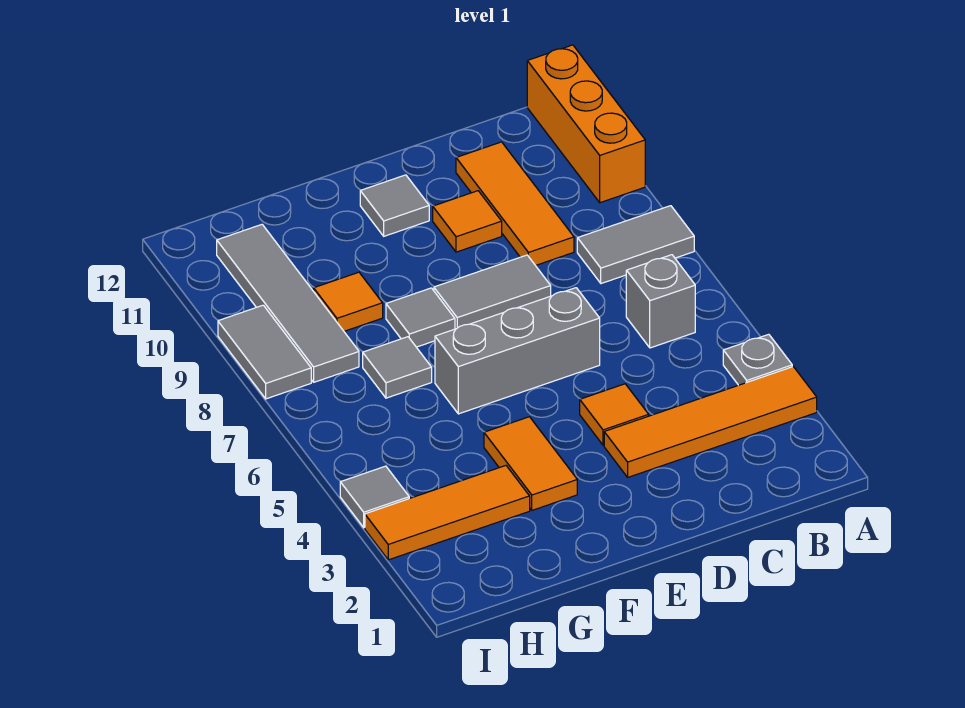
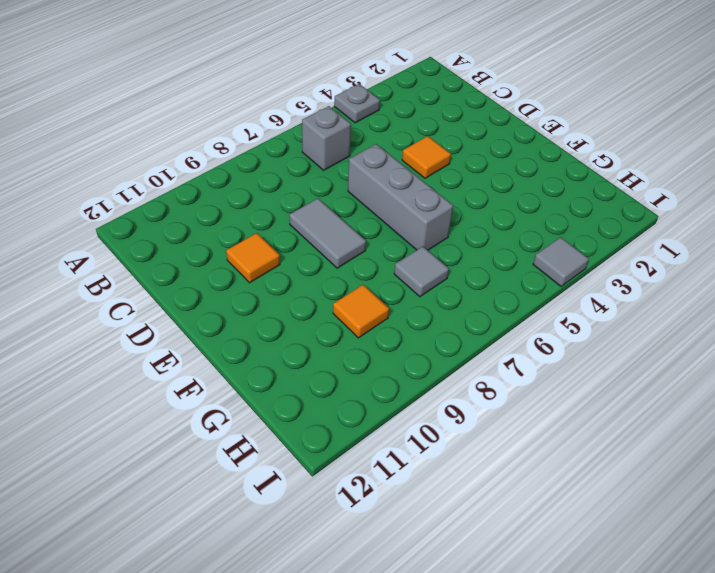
none -> orange 1x4 tile [604,367,817,477]
none -> grey 1x2 tile [577,206,694,284]
none -> orange 1x3 brick [527,45,645,203]

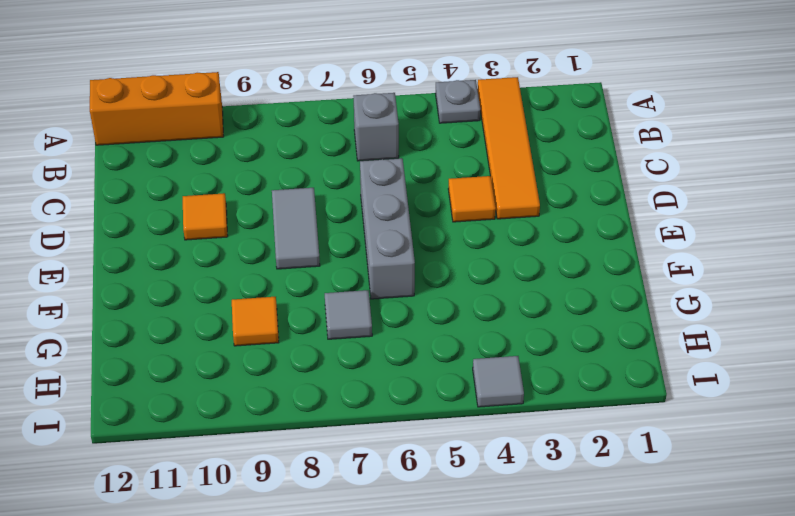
none -> grey 1x2 tile [577,206,694,284]
none -> orange 1x3 tile [456,142,574,266]
none -> grey 1x1 tile [360,175,429,236]

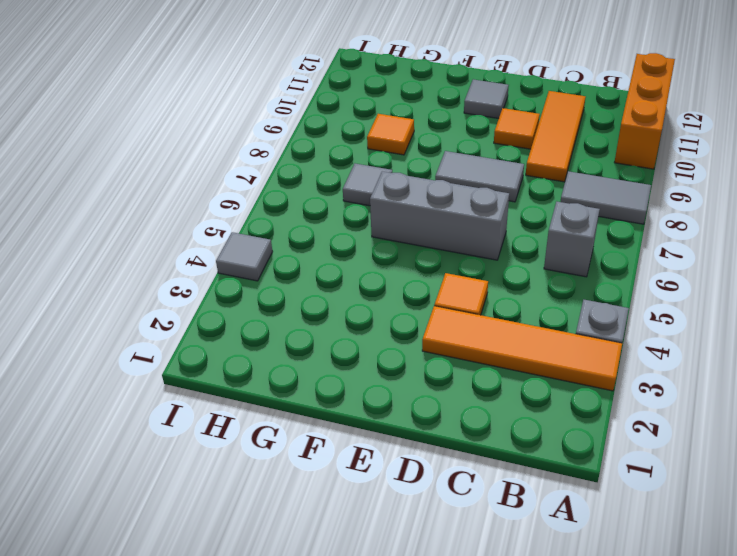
none -> orange 1x2 tile [484,417,577,510]
none -> grey 1x1 tile [386,288,455,347]
none -> orange 1x3 tile [365,466,530,560]

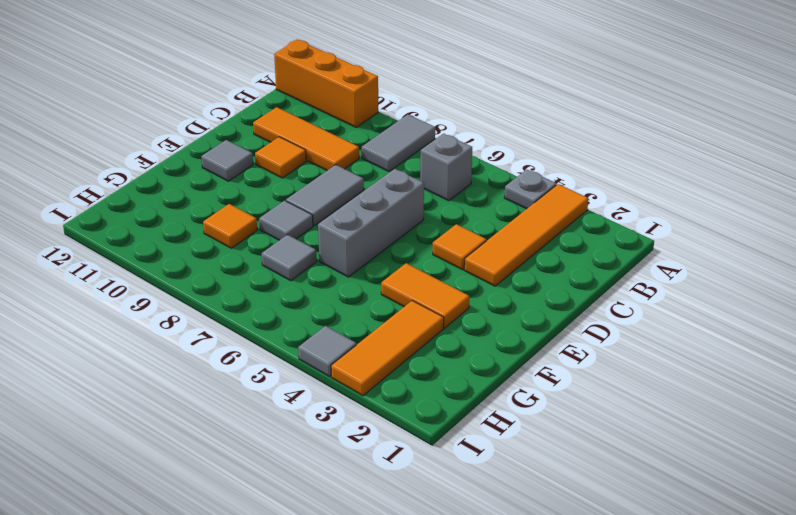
none -> grey 1x4 tile [217,225,359,382]
none -> grey 1x2 tile [218,305,311,399]

